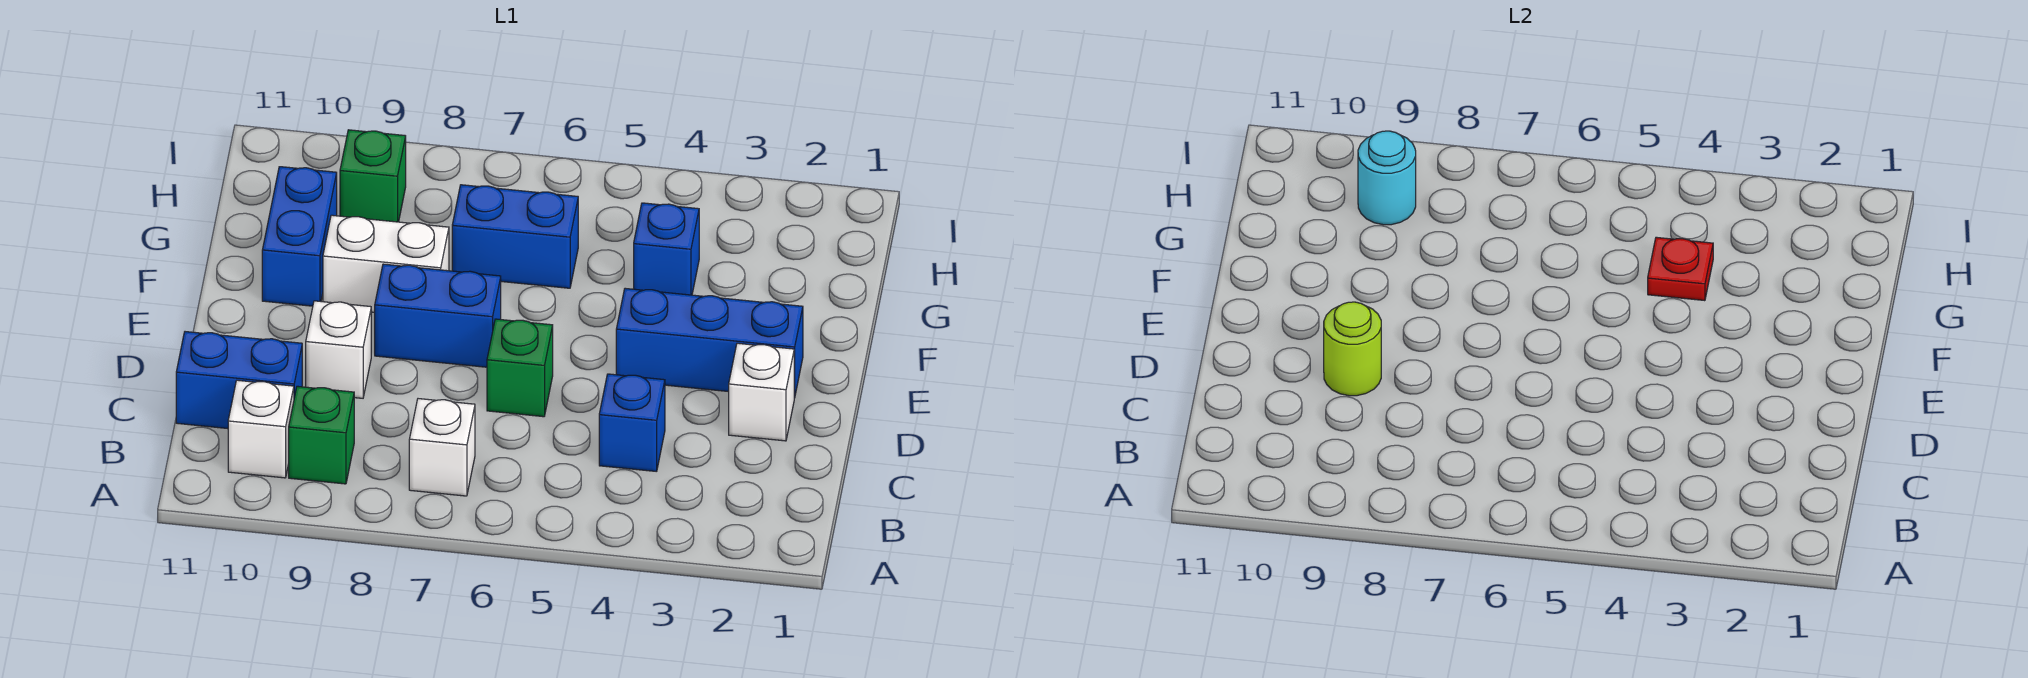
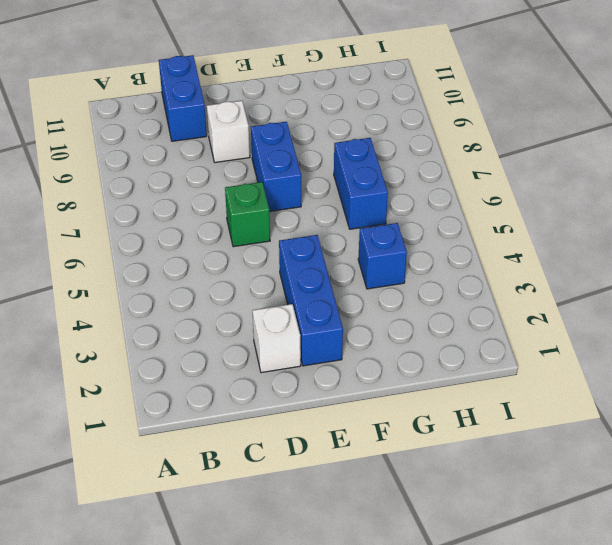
none -> white 1x1 brick [409,399,475,496]
none -> green 1x1 brick [289,386,354,484]
none -> white 1x1 brick [228,380,294,478]

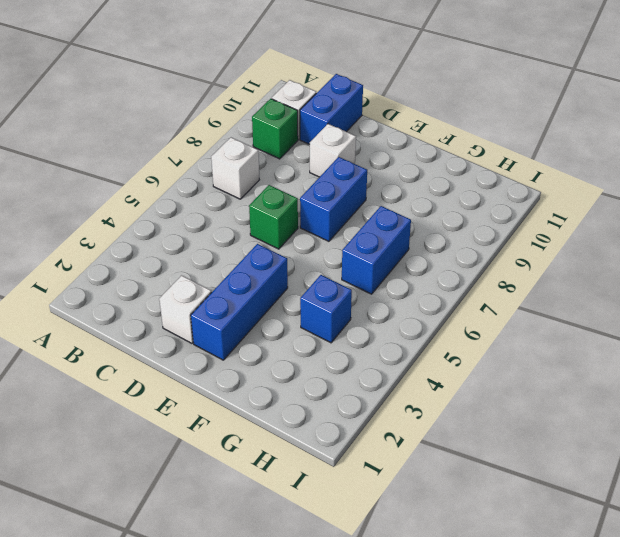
none -> blue 1x1 brick [599,374,665,472]
none -> white 1x2 brick [323,215,449,312]
none -> blue 1x2 brick [262,167,337,306]

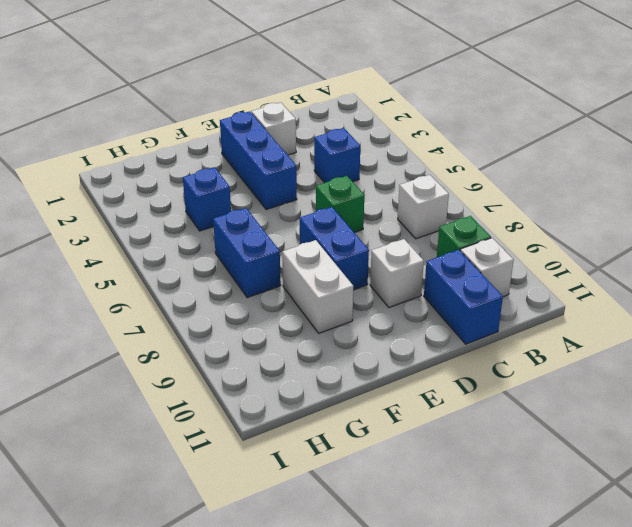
none -> blue 1x2 brick [262,167,337,306]
none -> green 1x1 brick [340,130,406,222]
none -> lime 1x1 round brick [1324,302,1381,396]

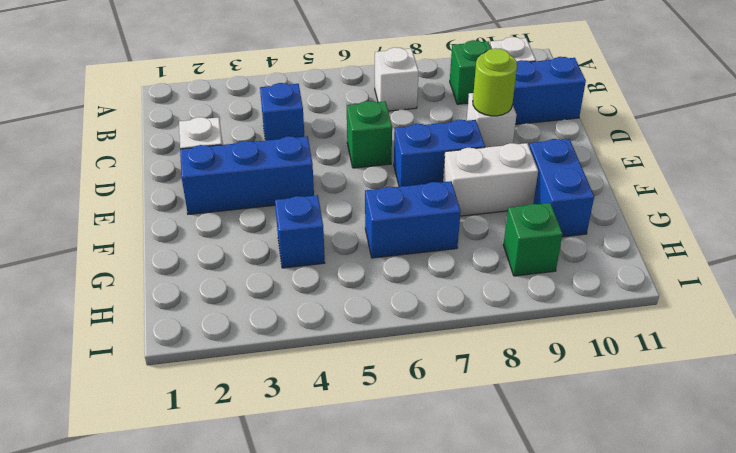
none -> red 1x1 plate [1648,237,1713,301]
none -> cyan 1x1 round brick [1358,131,1416,225]

